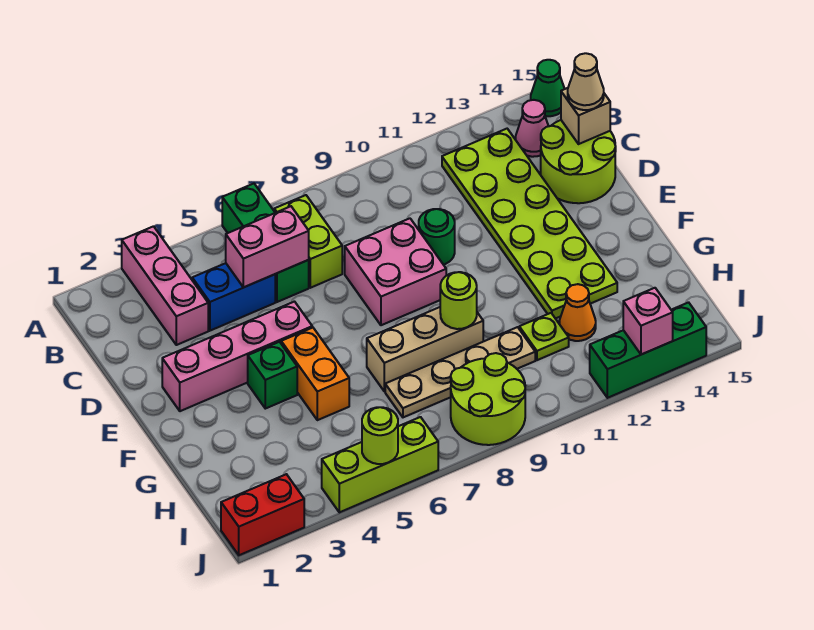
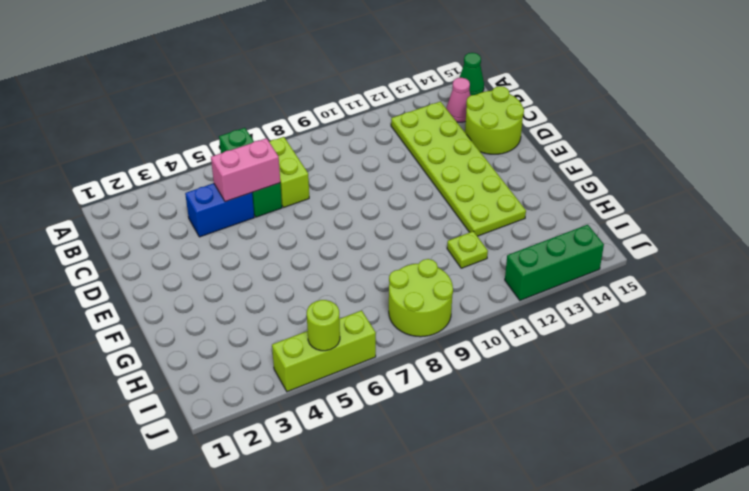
none -> pink 1x3 brick [122,226,208,345]
none -> pink 2x2 brick [345,218,446,325]
none -> green 1x1 round brick [419,209,455,265]

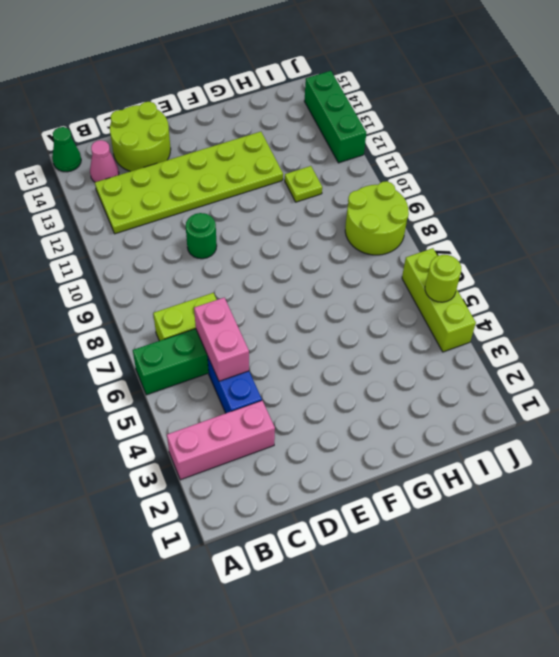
none -> pink 2x2 brick [345,218,446,325]
none -> pink 1x4 brick [162,302,312,411]
none -> green 1x1 brick [248,342,297,409]

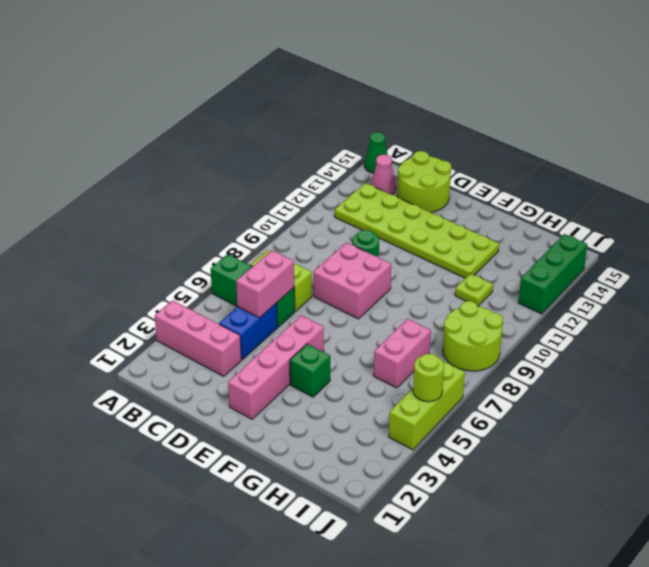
pink 1x2 brick [374,319,431,388] -> tan 1x4 plate [385,327,535,417]
none -> orange 1x2 brick [281,327,349,420]
none -> tan 1x3 brick [367,307,483,392]
none -> orange 1x1 cone [559,284,596,341]

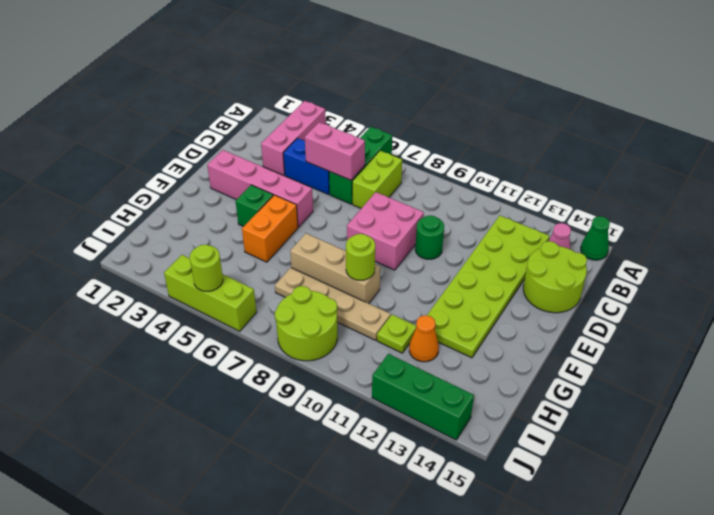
none -> red 1x2 brick [221,474,304,555]
none -> tan 1x1 brick [561,88,610,144]
none -> pink 1x1 brick [623,288,673,355]

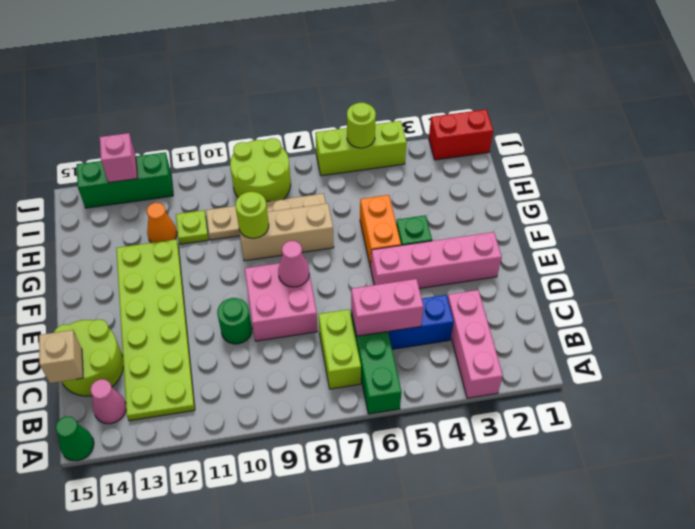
pink 1x1 cone [278,241,309,287] -> none
none -> tan 1x1 cone [568,53,604,110]

